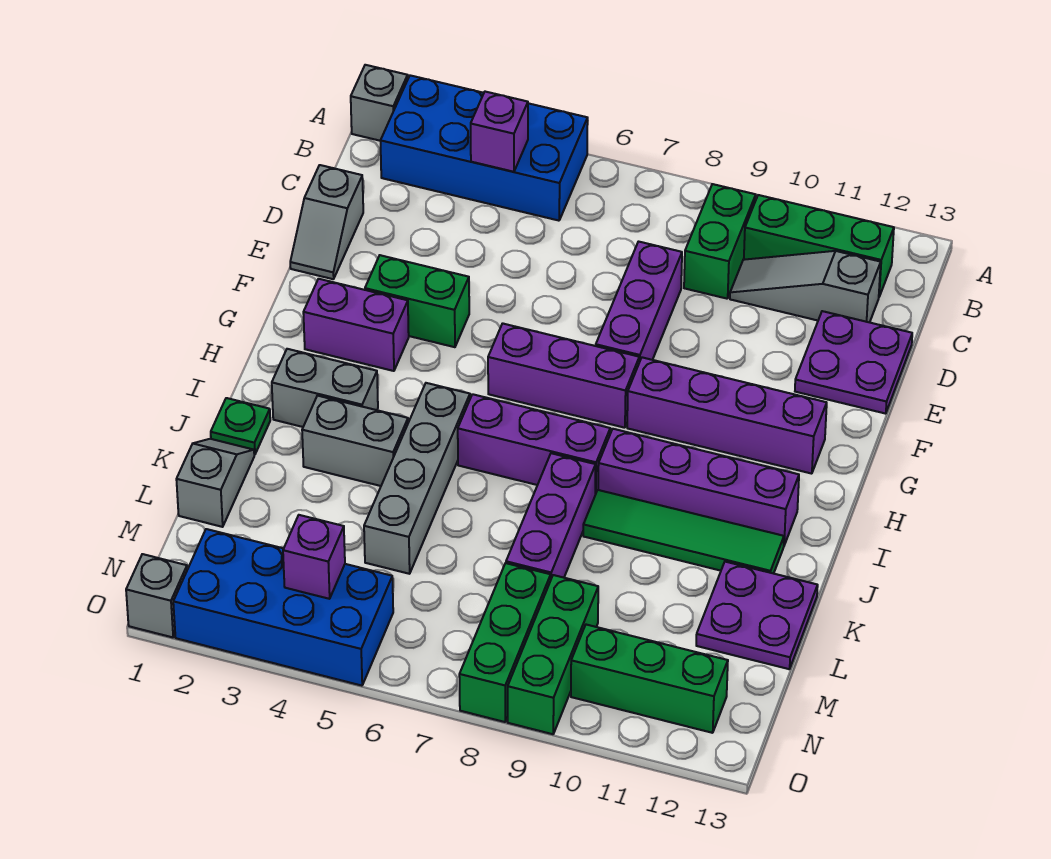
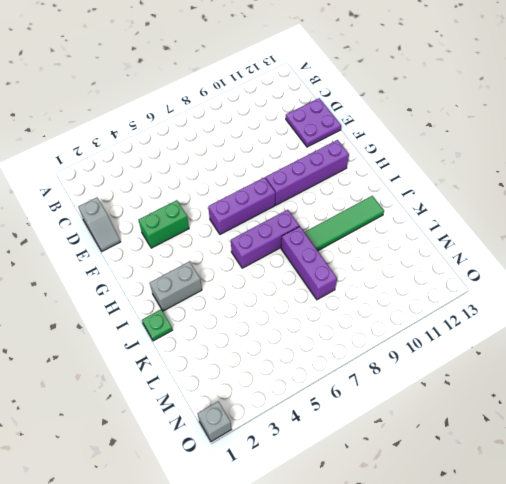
none -> grey 1x1 brick [351,65,408,141]
none -> blue 2x4 brick [380,75,588,221]
none -> green 1x2 brick [684,184,756,299]

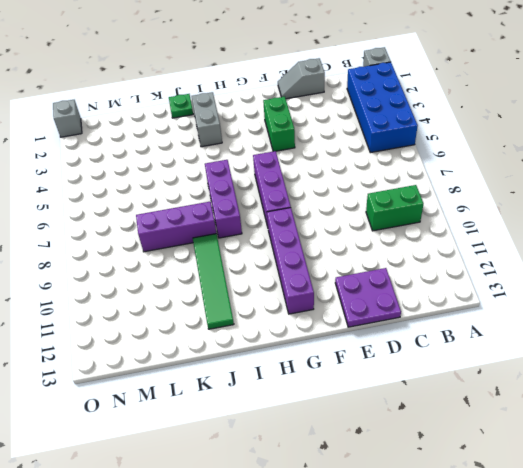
none -> green 1x3 brick [744,195,894,296]
none -> grey 1x3 slope [730,251,881,322]
none -> purple 1x3 brick [596,242,682,362]

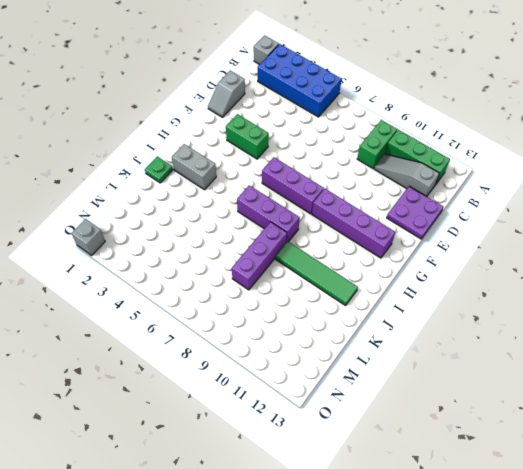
none -> purple 1x3 brick [596,242,682,362]
none -> purple 1x2 brick [303,279,409,371]
none -> grey 1x4 brick [364,383,470,574]

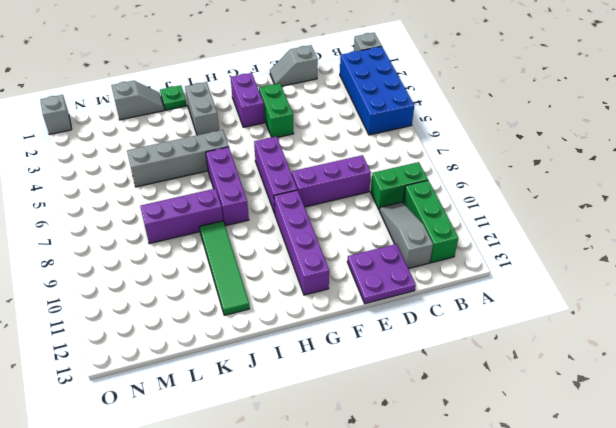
none -> purple 1x4 brick [598,429,799,545]
none -> grey 1x2 brick [302,396,408,486]
none -> purple 2x2 plate [696,562,818,669]

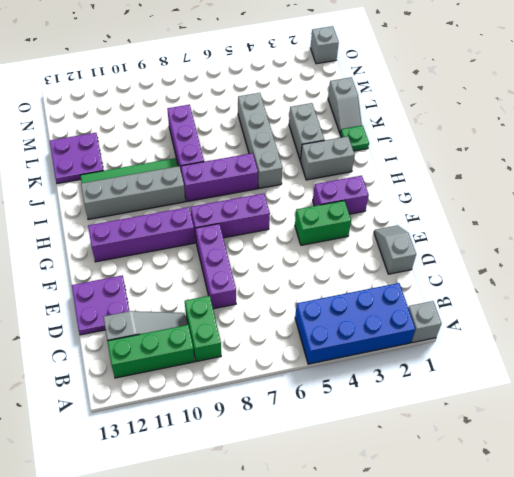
grey 1x4 brick [81,166,185,220] -> purple 1x4 brick [598,429,799,545]
grey 1x2 brick [289,103,324,160] -> grey 1x2 brick turned to [302,396,408,486]
none -> green 1x3 brick [459,563,551,722]
none -> green 1x3 brick [508,575,598,734]
none -> blue 2x4 brick [173,529,393,686]

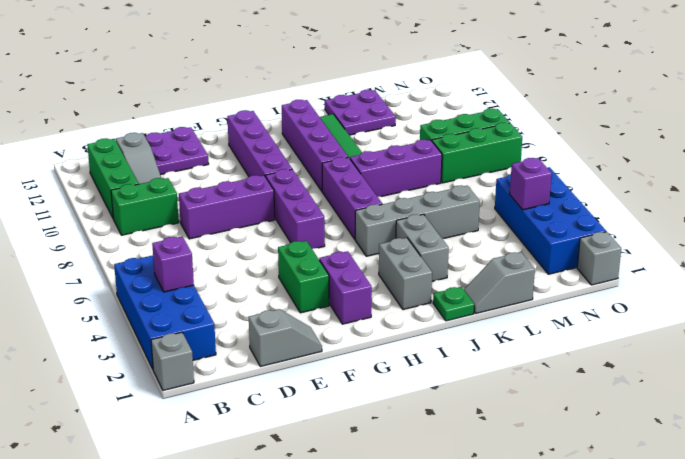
none -> green 1x3 brick [571,625,728,733]

